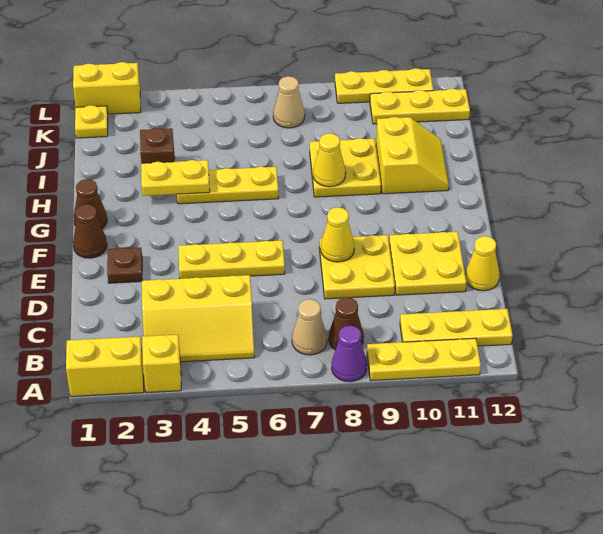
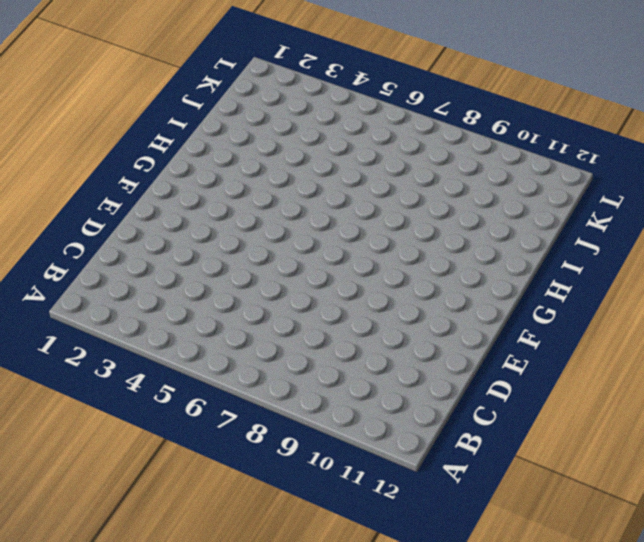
none -> yellow 1x2 brick [66,337,144,397]
none -> yellow 1x1 brick [142,335,181,393]
none -> purple 1x1 cone [332,326,367,382]

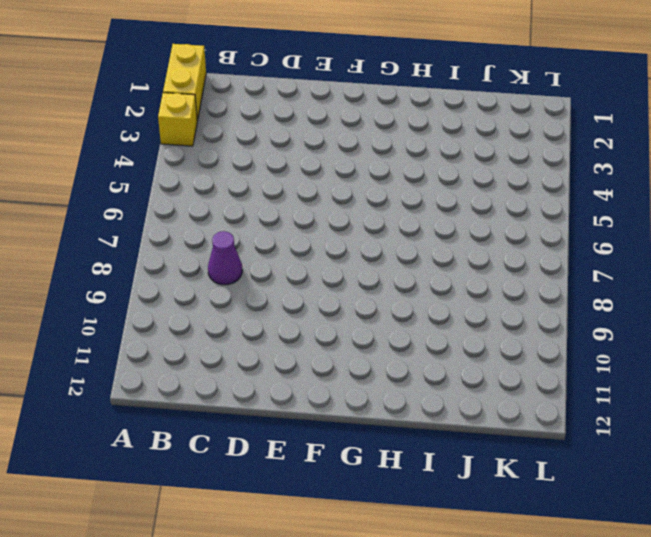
purple 1x1 cone [208,231,242,285] -> purple 1x1 cone moved to [332,326,367,382]
none -> yellow 1x3 plate [367,338,481,381]
none -> yellow 2x3 slope [142,275,255,362]
none -> tan 1x1 cone [292,299,327,355]

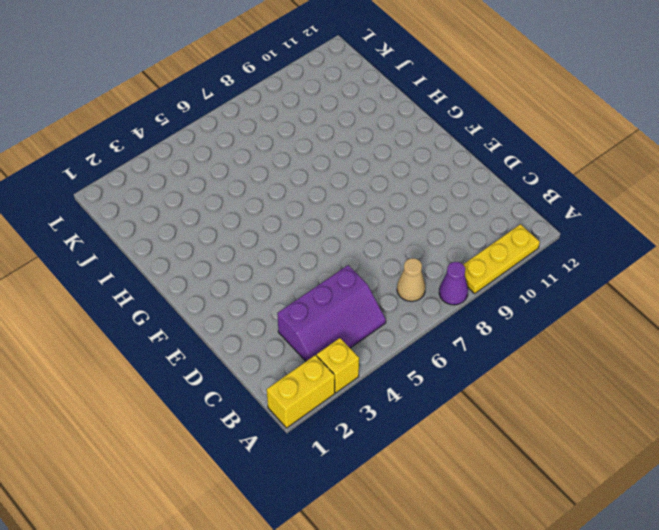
purple 2x3 slope [277,265,386,361] -> yellow 2x3 slope [142,275,255,362]
none -> brown 1x1 cone [329,297,364,350]
none -> yellow 1x3 plate [400,309,513,346]
none -> yellow 2x2 plate [319,235,395,299]

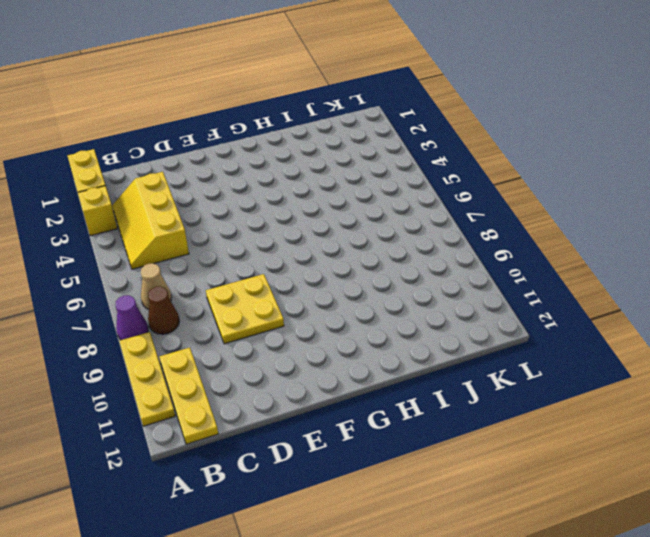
none -> yellow 2x2 plate [389,232,467,295]
none -> yellow 1x1 cone [465,236,499,291]
none -> brown 1x1 plate [107,247,142,283]

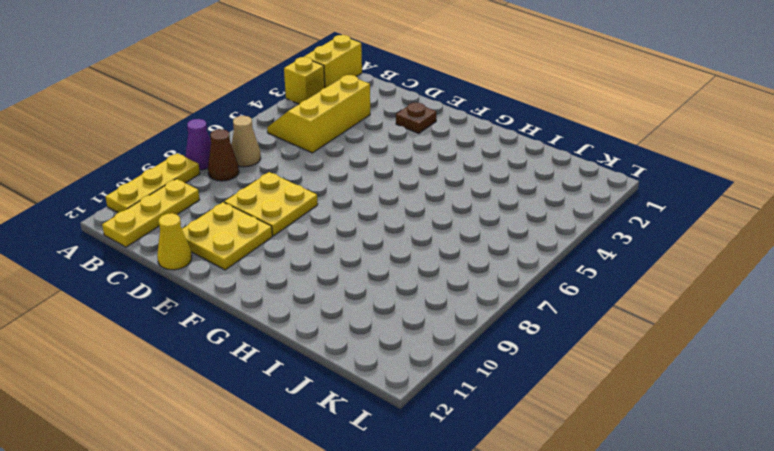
none -> yellow 1x3 plate [178,240,285,279]
none -> brown 1x1 cone [73,204,107,258]
none -> brown 1x1 cone [74,179,107,228]

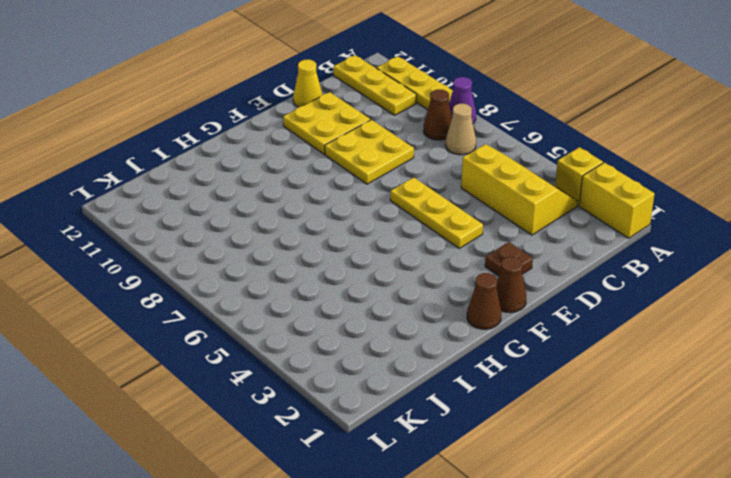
none -> yellow 1x3 plate [177,166,279,204]
none -> yellow 2x2 plate [310,138,381,197]
none -> yellow 2x2 slope [376,117,449,194]

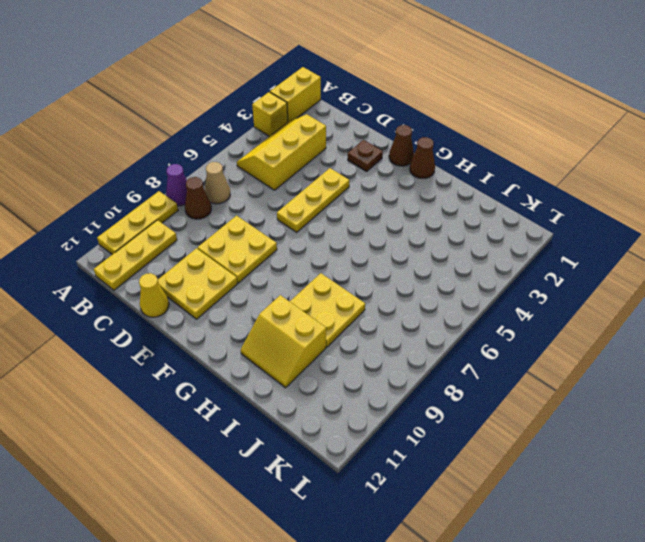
none -> yellow 1x3 plate [177,166,279,204]
none -> brown 1x1 brick [140,128,175,163]
none -> yellow 1x1 plate [75,105,108,138]

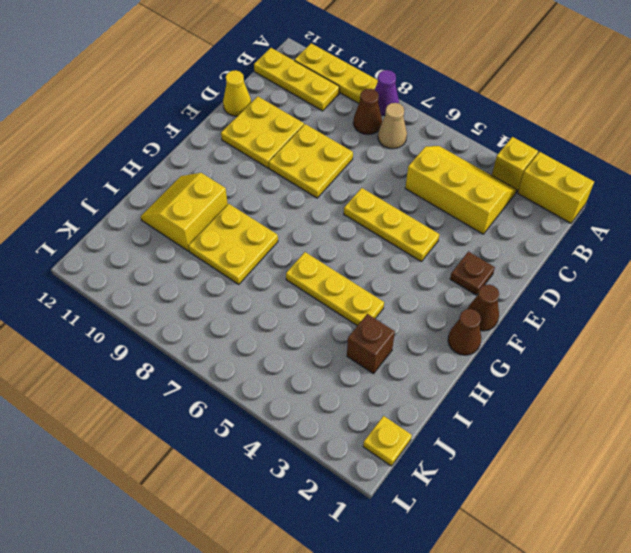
none -> tan 1x1 cone [273,76,305,128]
none -> yellow 1x3 plate [370,89,470,124]
none -> yellow 1x2 brick [73,62,141,114]

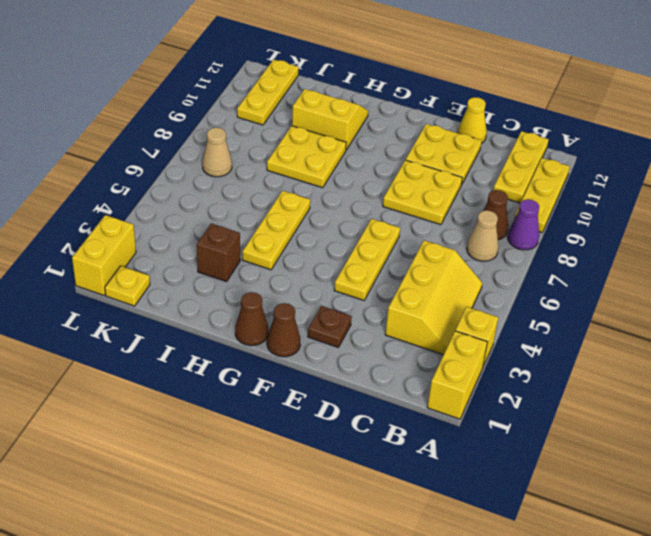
none -> yellow 1x3 plate [335,68,433,103]
none -> yellow 1x1 cone [321,207,354,262]
none -> yellow 1x2 plate [141,160,210,196]

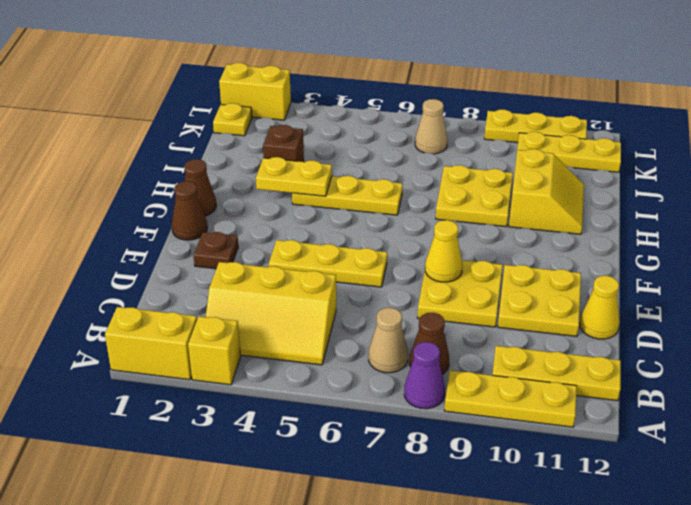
none -> yellow 1x1 cone [313,133,346,187]

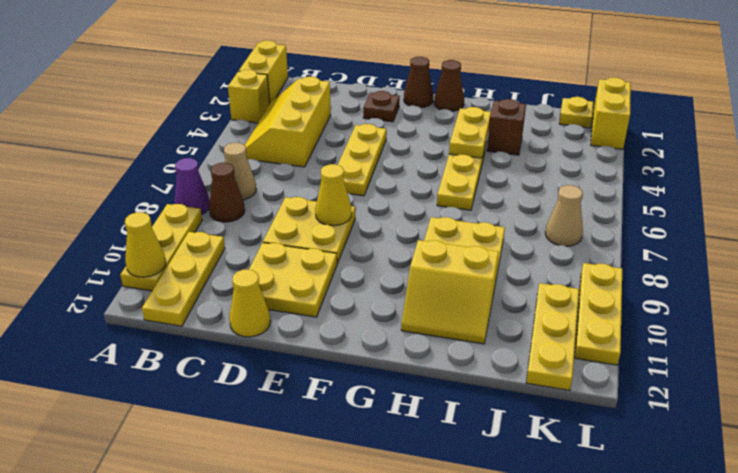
yellow 1x1 cone [125,212,166,277] -> yellow 1x1 cone moved to [313,133,346,187]

